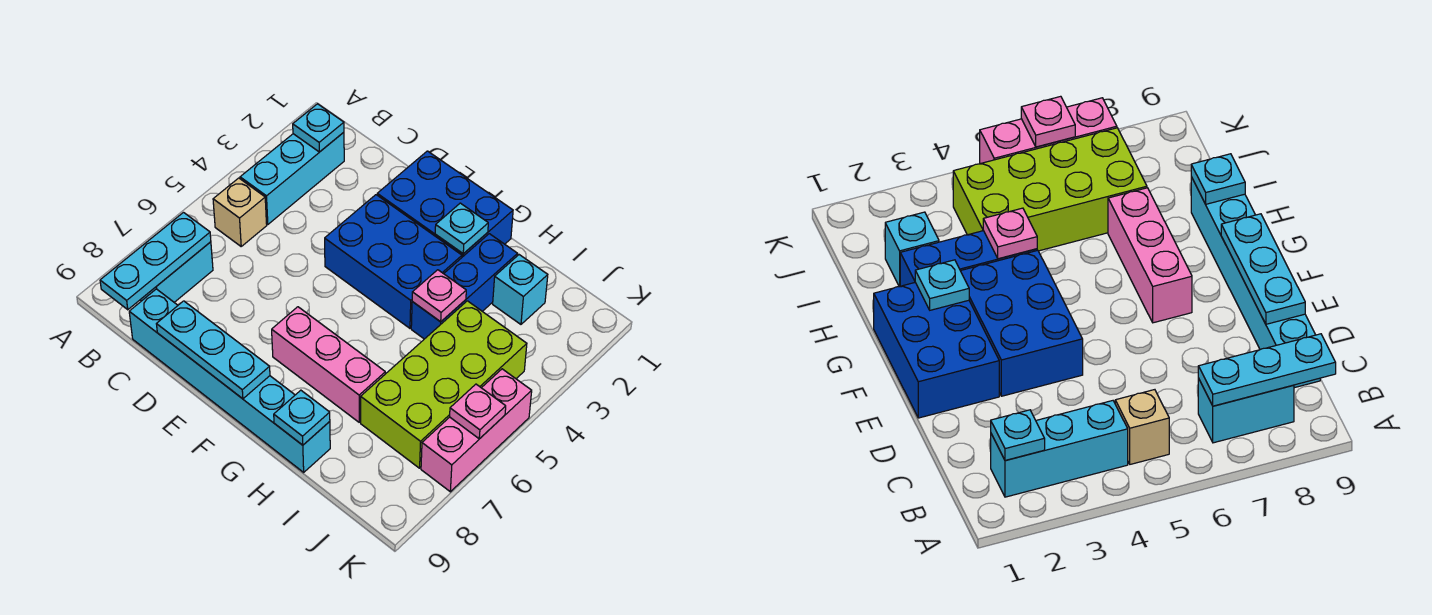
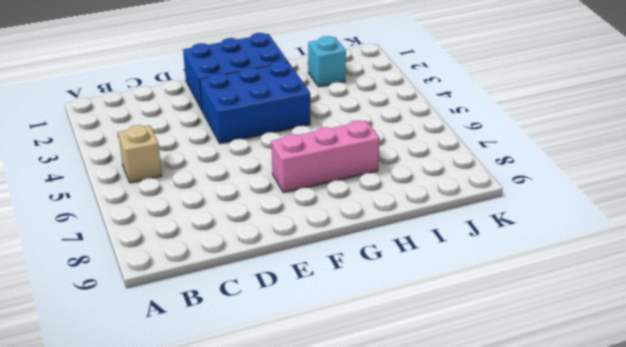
none -> cyan 1x3 brick [240,132,344,225]
none -> cyan 1x2 brick [140,242,213,302]
none -> cyan 1x6 brick [129,289,330,472]

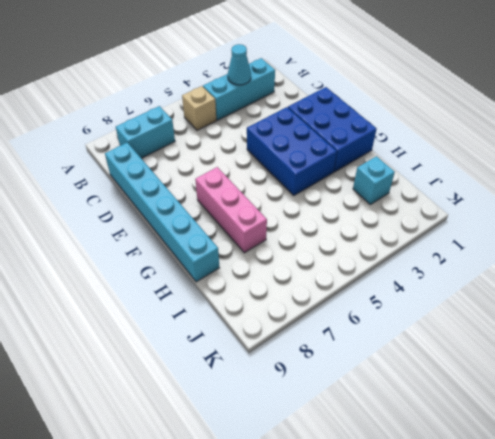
cyan 1x1 cone [228,44,251,85] -> none
none -> blue 1x3 brick [411,234,518,339]
none -> lime 2x4 brick [361,301,527,468]
none -> pink 1x3 brick [421,369,532,492]

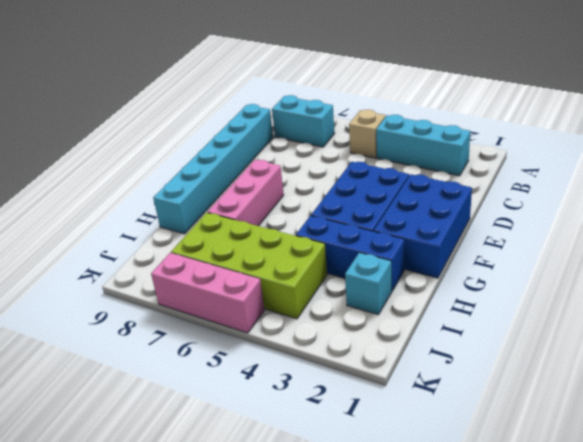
none -> cyan 1x1 plate [293,104,344,152]
none -> cyan 1x3 plate [100,213,211,310]
none -> cyan 1x3 plate [157,301,270,399]

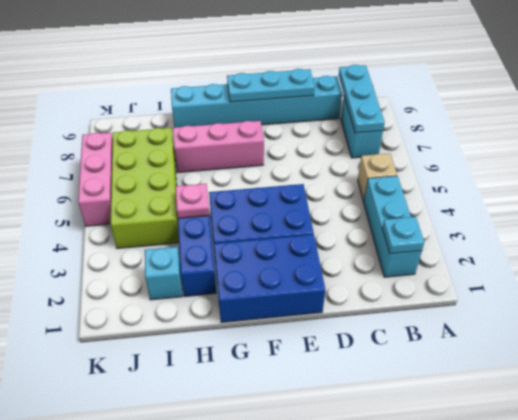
none -> cyan 1x1 plate [435,203,488,254]
none -> cyan 1x1 plate [274,390,330,445]
none -> pink 1x1 plate [450,384,506,439]

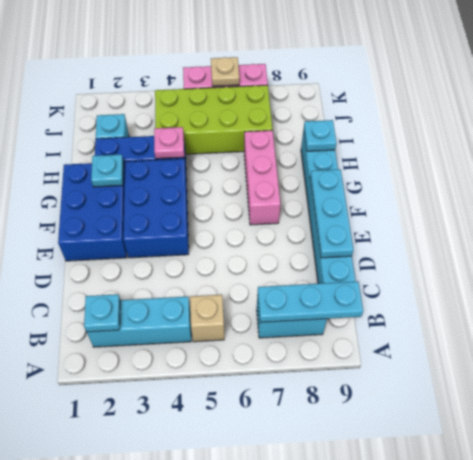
tan 1x1 plate [211,57,239,86] -> pink 1x1 plate [450,384,506,439]

